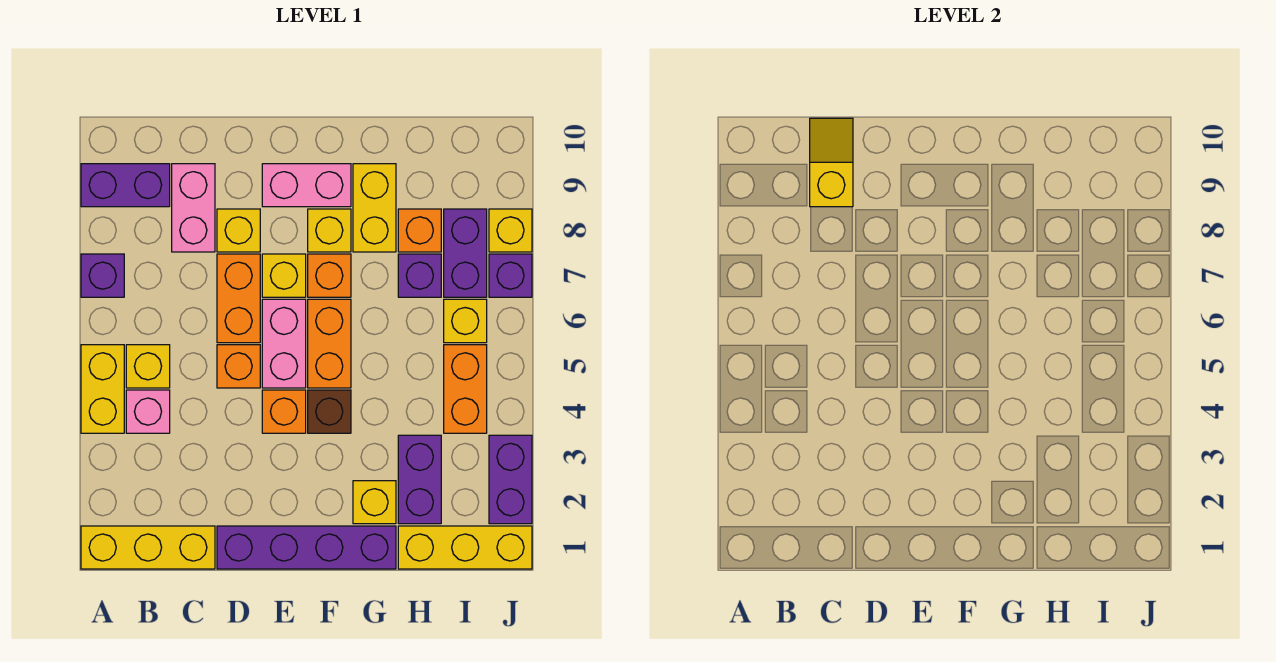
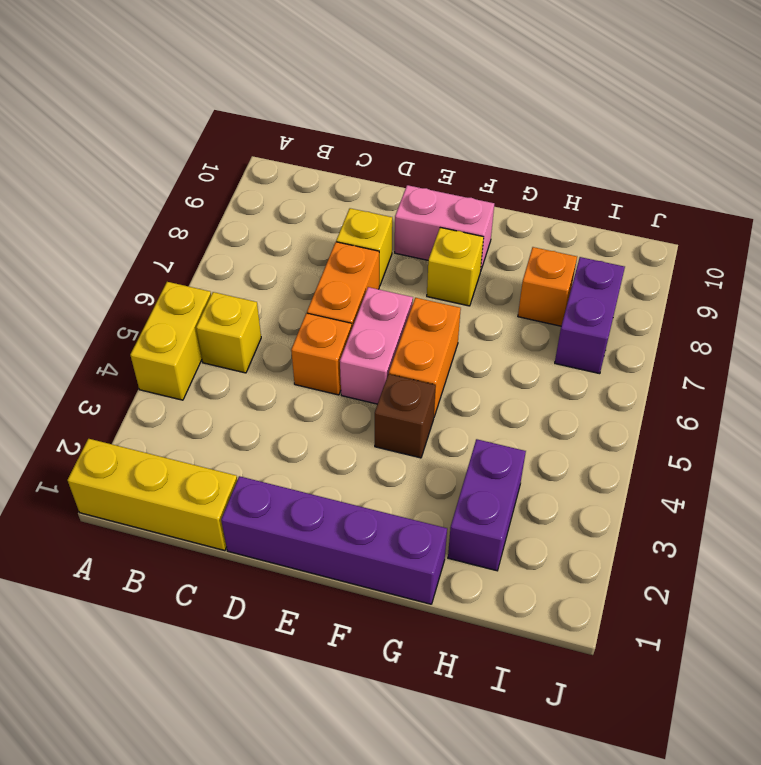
none -> purple 1x1 brick [81,254,124,297]
none -> purple 1x2 brick [81,164,170,207]
none -> pink 1x1 brick [126,390,170,433]
none -> pink 1x2 brick [172,164,215,252]

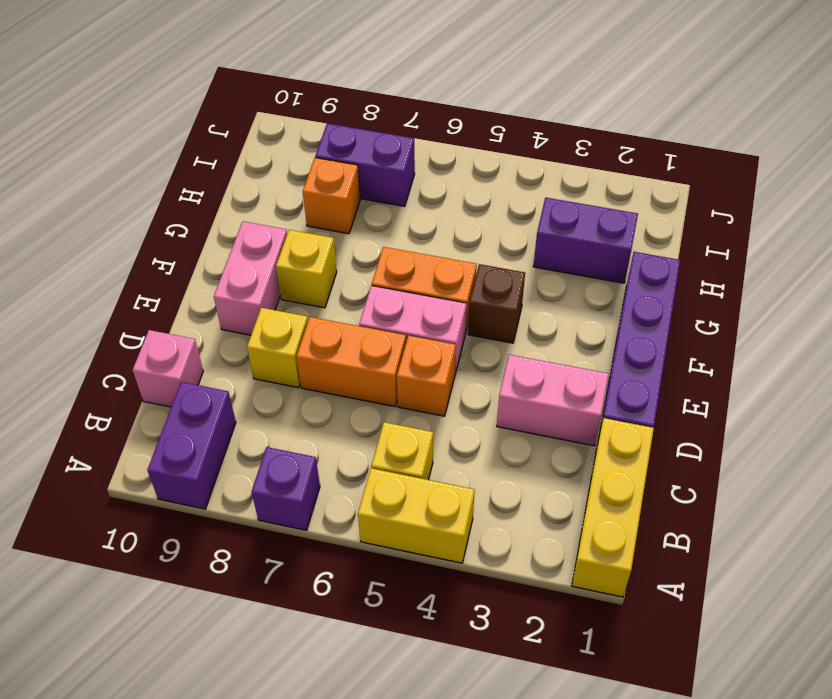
pink 1x1 brick [133,330,203,407] -> pink 1x1 brick moved to [126,390,170,433]
pink 1x2 brick [497,355,609,446] -> pink 1x2 brick moved to [172,164,215,252]
none -> orange 1x1 brick [262,390,306,433]
none -> yellow 1x1 brick [262,254,306,297]
none -> orange 1x1 brick [308,254,351,297]
none -> yellow 1x1 brick [353,481,396,524]

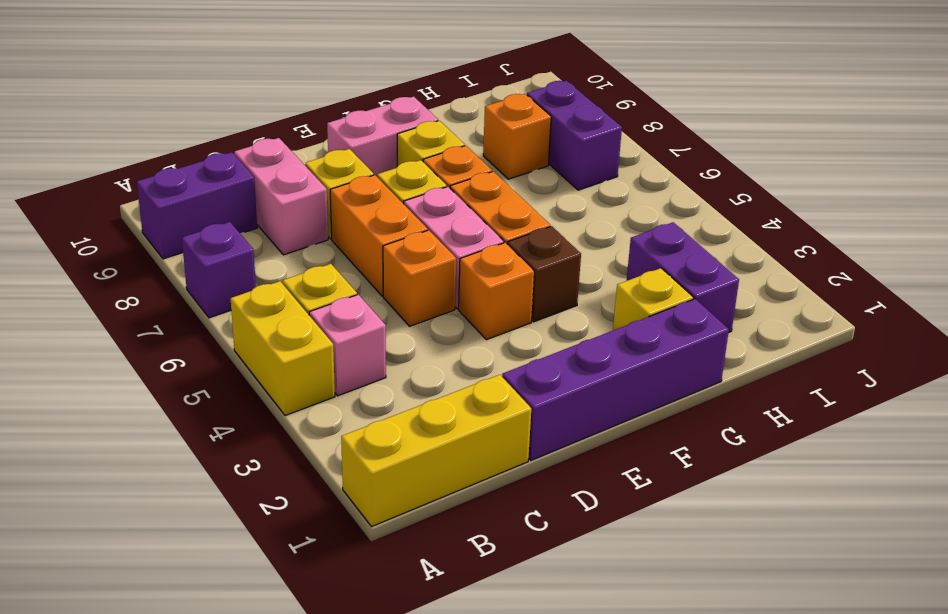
none -> yellow 1x2 brick [353,164,396,252]
none -> yellow 1x3 brick [398,526,532,569]
none -> purple 1x1 brick [398,254,441,297]
none -> orange 1x2 brick [444,345,487,433]

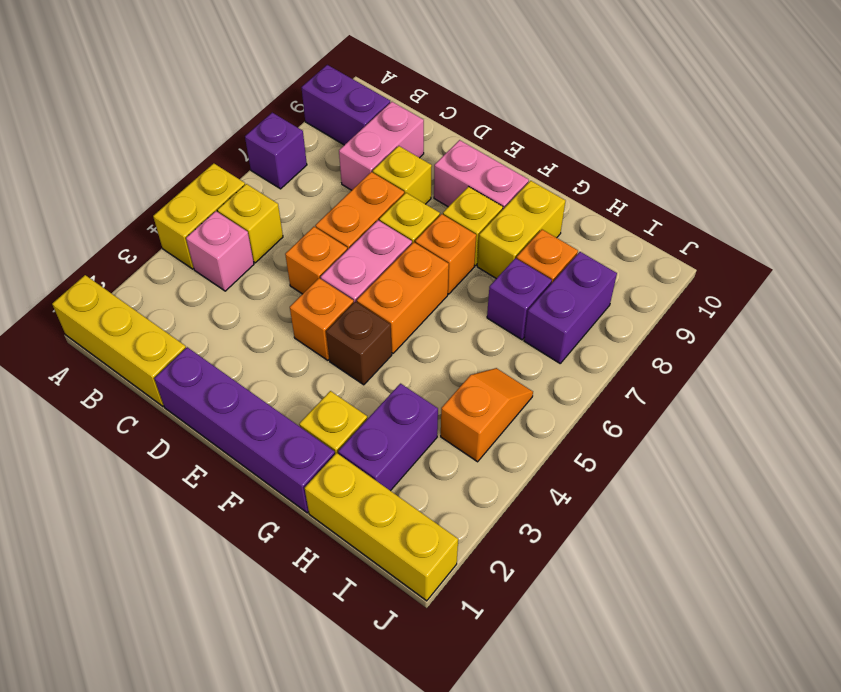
orange 1x2 slope [441,368,533,462] -> orange 1x2 brick [444,345,487,433]
none -> yellow 1x1 brick [444,299,487,343]
none -> purple 1x2 brick [489,435,532,524]
none -> purple 1x1 brick [489,254,532,297]
none -> yellow 1x1 brick [489,209,532,252]

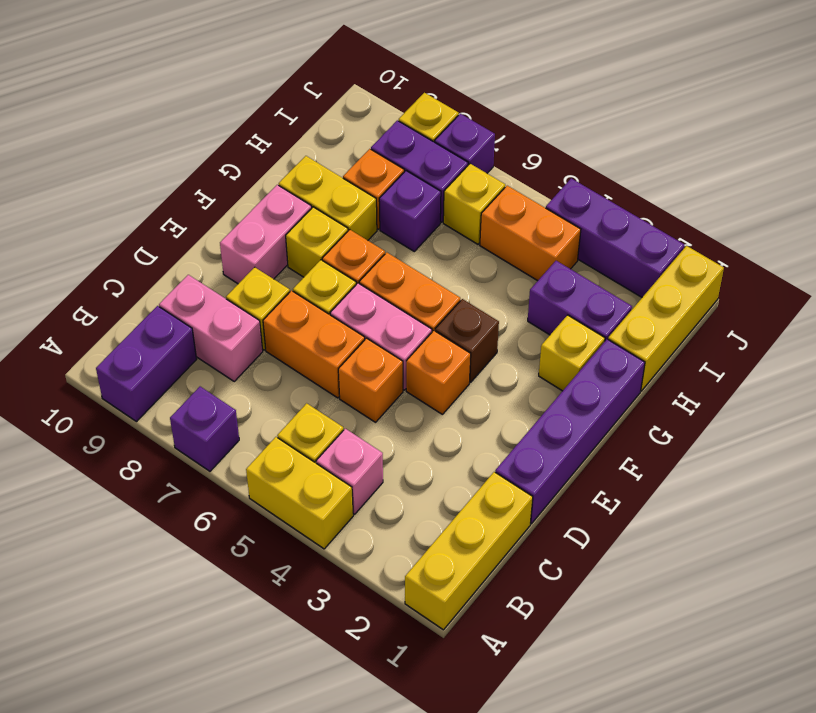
purple 1x3 brick [546,178,684,297] -> purple 1x2 brick [489,435,532,524]
none -> yellow 1x2 slope [810,118,853,207]

